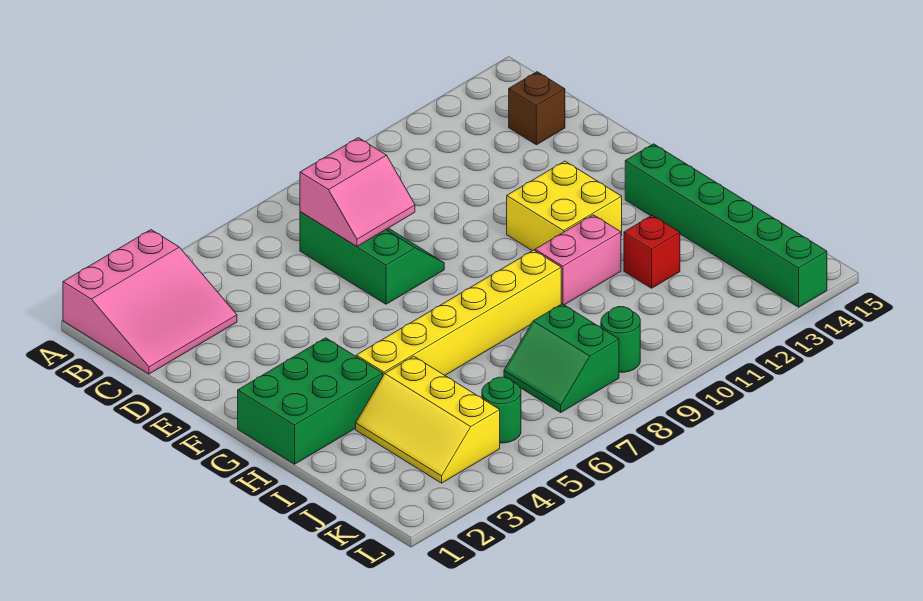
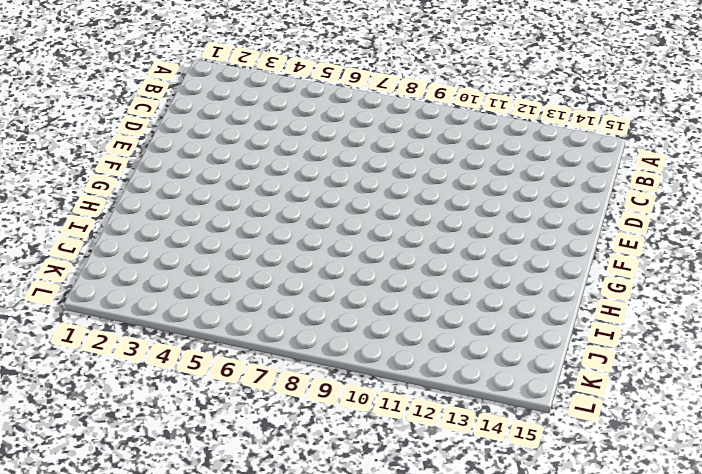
none -> pink 3x3 slope [63,230,237,374]
none -> green 2x3 slope [300,212,444,304]
none -> brown 1x1 brick [509,72,565,145]

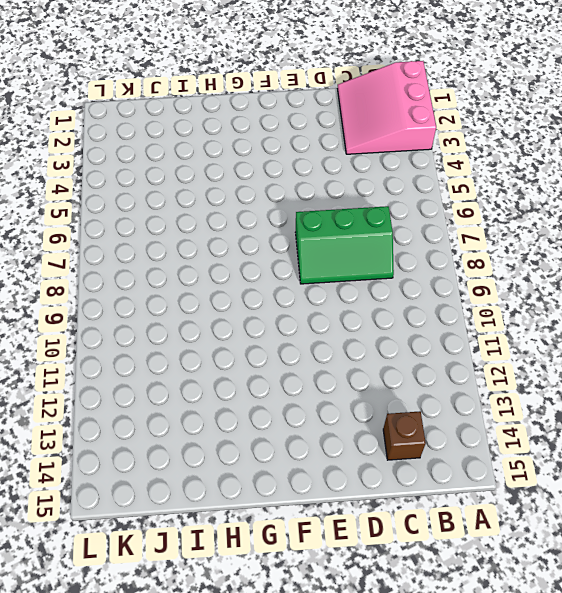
none -> yellow 2x2 brick [507,161,622,251]
none -> green 2x3 brick [238,338,383,464]
none -> green 1x6 brick [625,144,827,307]

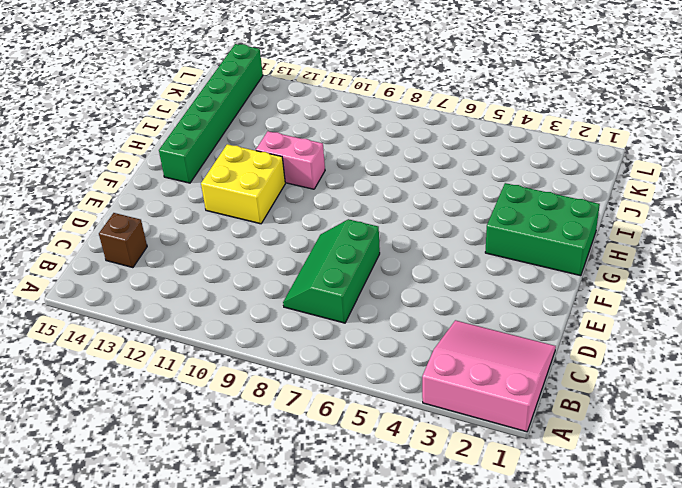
none -> yellow 1x6 brick [356,250,561,375]
none -> yellow 2x3 slope [356,356,500,483]
none -> red 1x1 brick [624,215,680,288]

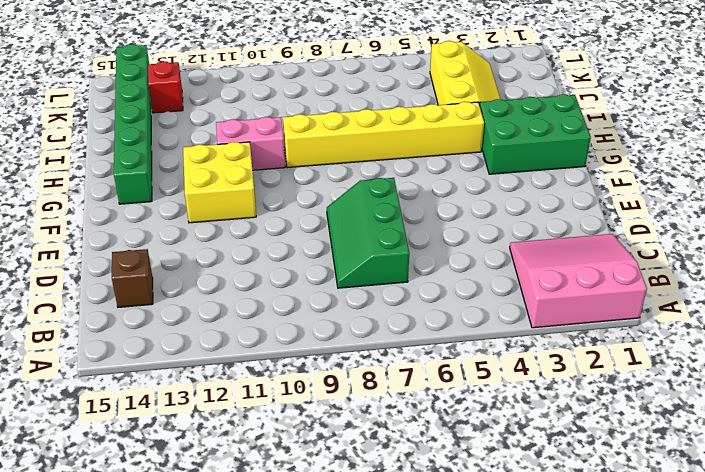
red 1x1 brick [148,61,183,113] -> red 1x1 brick moved to [624,215,680,288]
none -> green 2x2 slope [504,304,619,412]
none -> green 1x1 round brick [482,377,521,443]
none -> green 1x1 round brick [601,307,640,372]

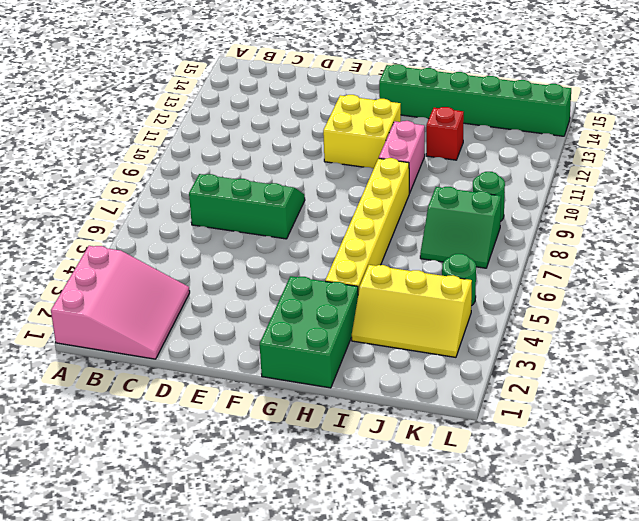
none -> brown 1x1 brick [509,72,565,145]
none -> pink 2x2 slope [300,138,415,247]

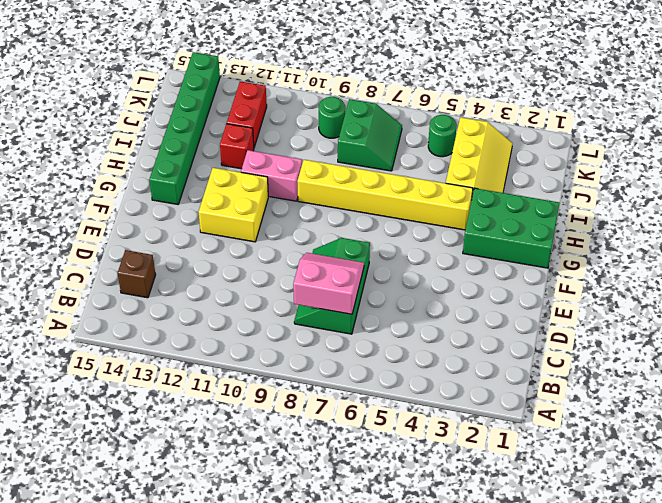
red 1x2 brick [227,81,267,147] -> none
none -> pink 3x3 slope [63,230,237,374]

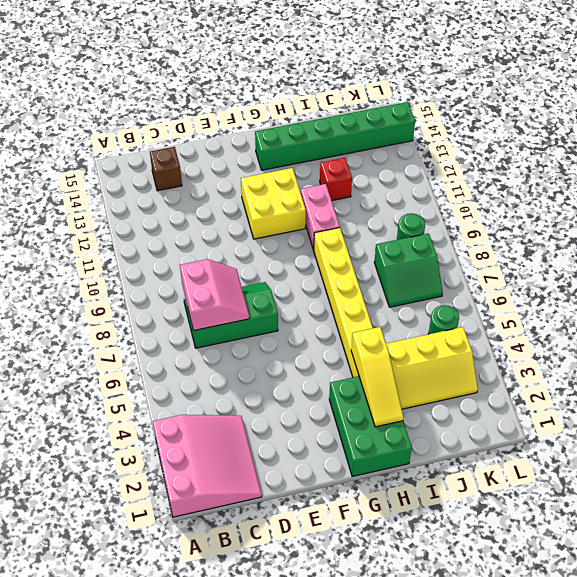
yellow 1x3 slope [351,327,403,427] -> none

